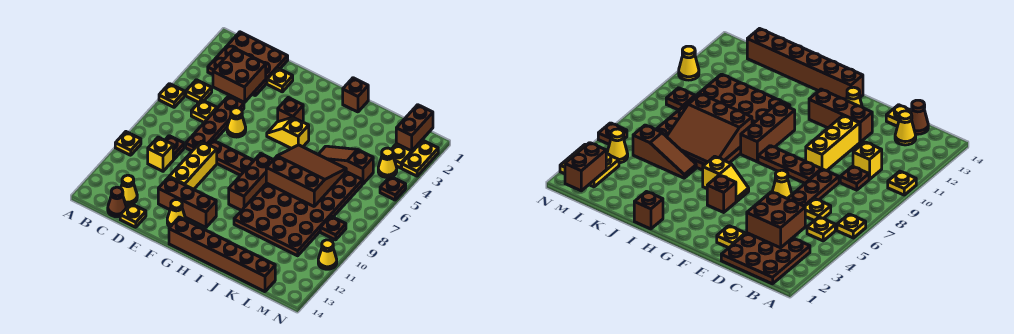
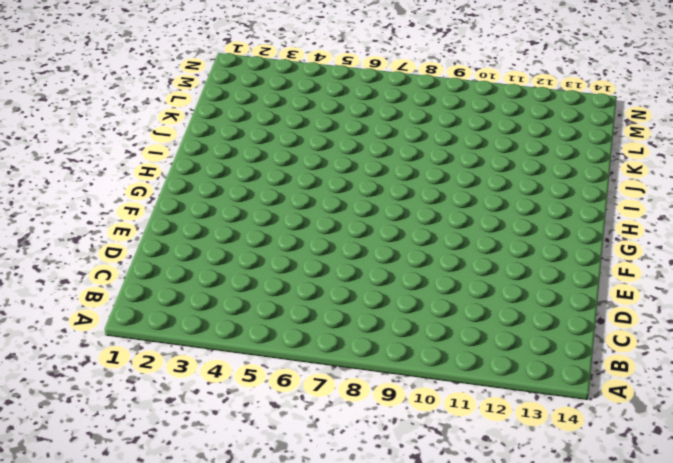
none -> yellow 1x1 plate [159,84,185,107]
none -> yellow 1x1 plate [115,132,141,155]
none -> brown 3x3 plate [208,32,288,95]
none -> yellow 1x1 plate [186,80,212,102]

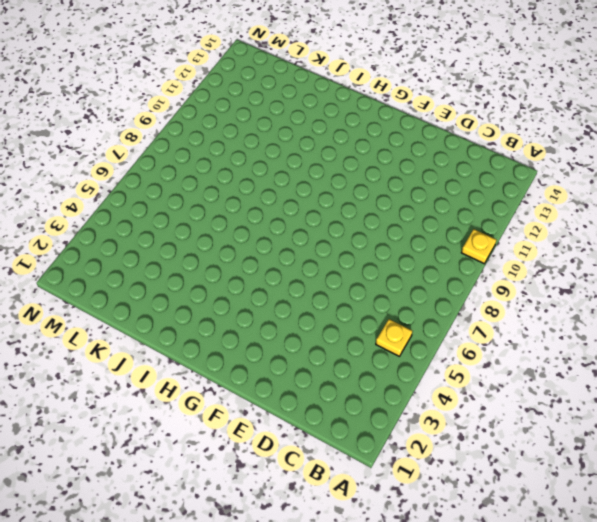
none -> yellow 1x1 plate [159,84,185,107]
none -> brown 3x3 plate [208,32,288,95]
none -> yellow 1x1 plate [191,100,217,122]
none -> brown 1x1 plate [165,136,184,159]

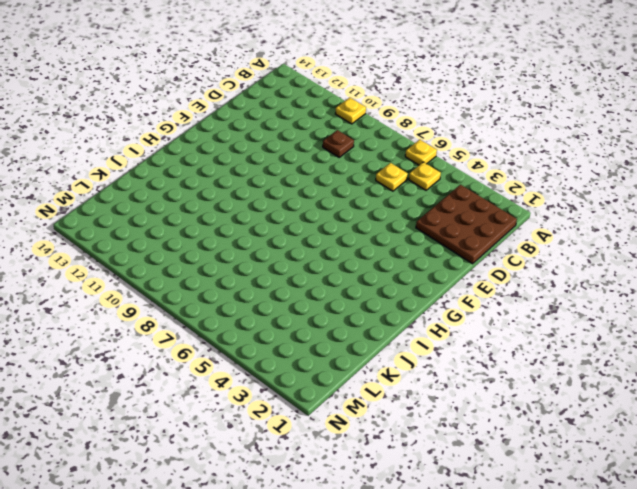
none -> yellow 1x1 brick [148,137,173,171]
none -> yellow 1x1 cone [121,175,137,205]
none -> brown 1x1 cone [108,187,126,217]
none -> brown 1x4 plate [186,96,244,151]

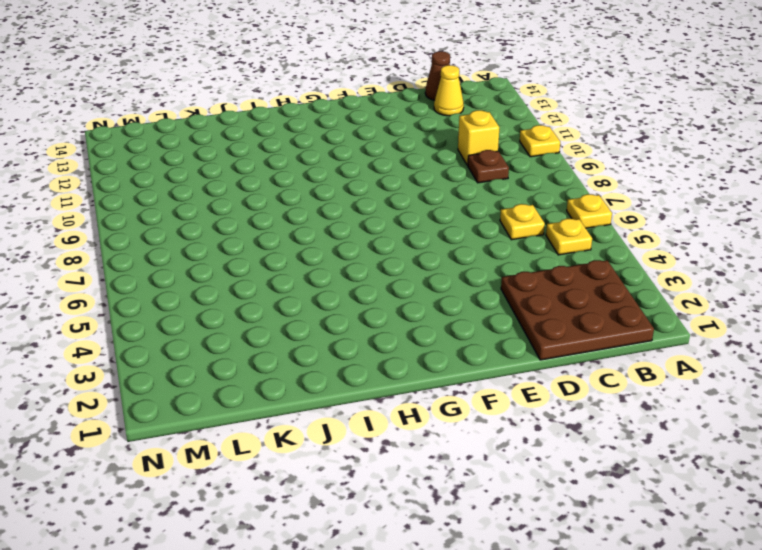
none -> brown 1x4 plate [186,96,244,151]
none -> yellow 1x1 plate [120,204,146,227]
none -> yellow 1x1 plate [267,68,293,92]
none -> yellow 1x1 cone [227,108,246,137]

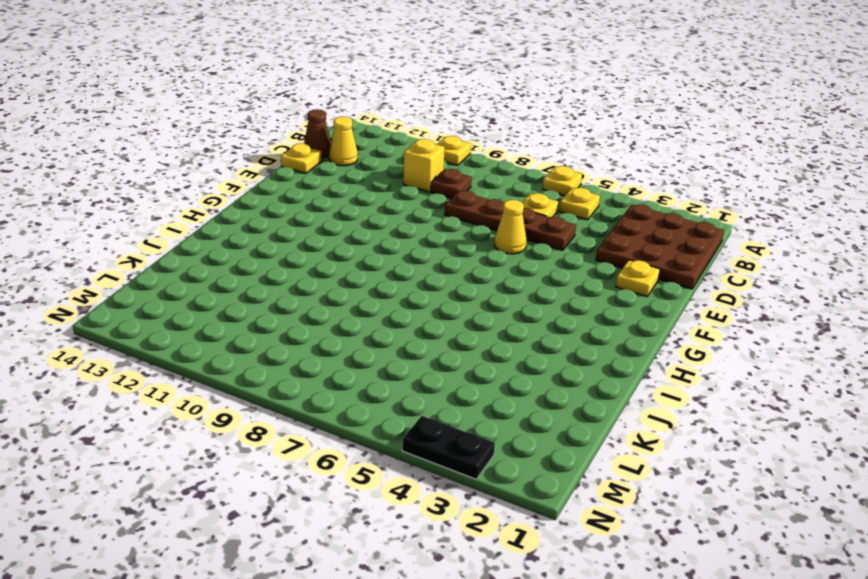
black 1x2 plate [402,416,495,479] -> yellow 1x2 plate [402,141,438,176]
none -> brown 1x3 plate [208,140,254,175]
none -> yellow 1x3 brick [169,141,217,189]
none -> brown 1x3 brick [158,177,216,227]
none -> yellow 1x1 cone [167,200,186,227]

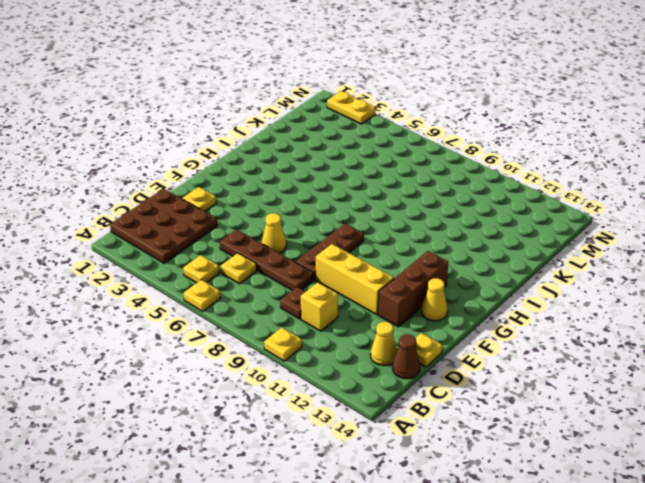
none -> brown 1x1 brick [278,98,303,122]
none -> yellow 1x2 slope [267,117,309,148]
none -> brown 1x6 brick [169,217,275,292]
none -> brown 1x3 brick [229,154,273,211]

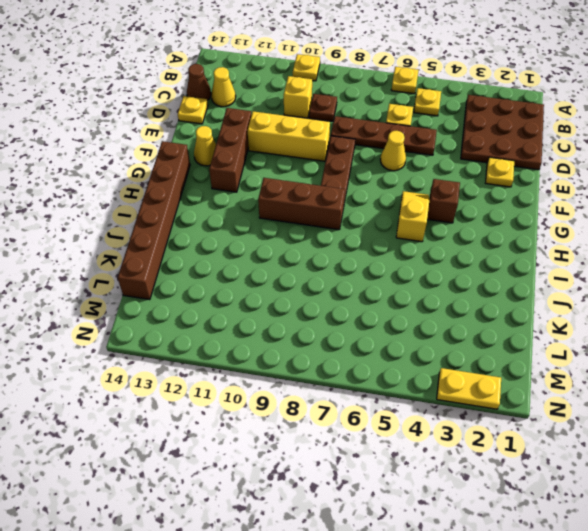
none -> brown 1x1 brick [343,78,368,112]
none -> brown 4x6 plate [234,172,362,256]
none -> brown 1x3 slope [318,146,373,184]
none -> yellow 1x2 plate [392,140,422,168]

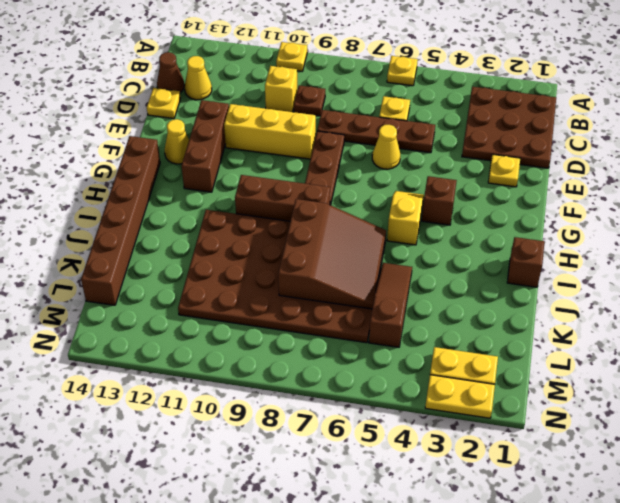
none -> yellow 1x1 plate [186,80,212,102]
none -> yellow 1x1 cone [378,148,397,178]
none -> brown 1x1 plate [320,216,346,240]
none -> brown 1x1 plate [380,176,406,200]

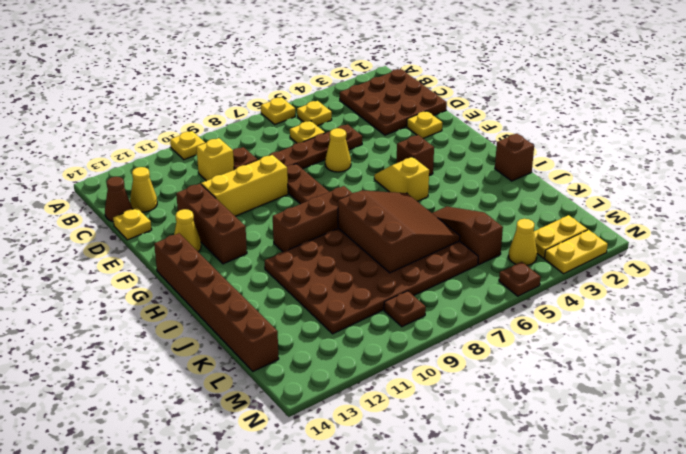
none -> yellow 1x1 cone [318,240,337,269]
none -> brown 2x2 brick [213,48,266,102]
none -> brown 1x2 brick [396,105,433,151]

